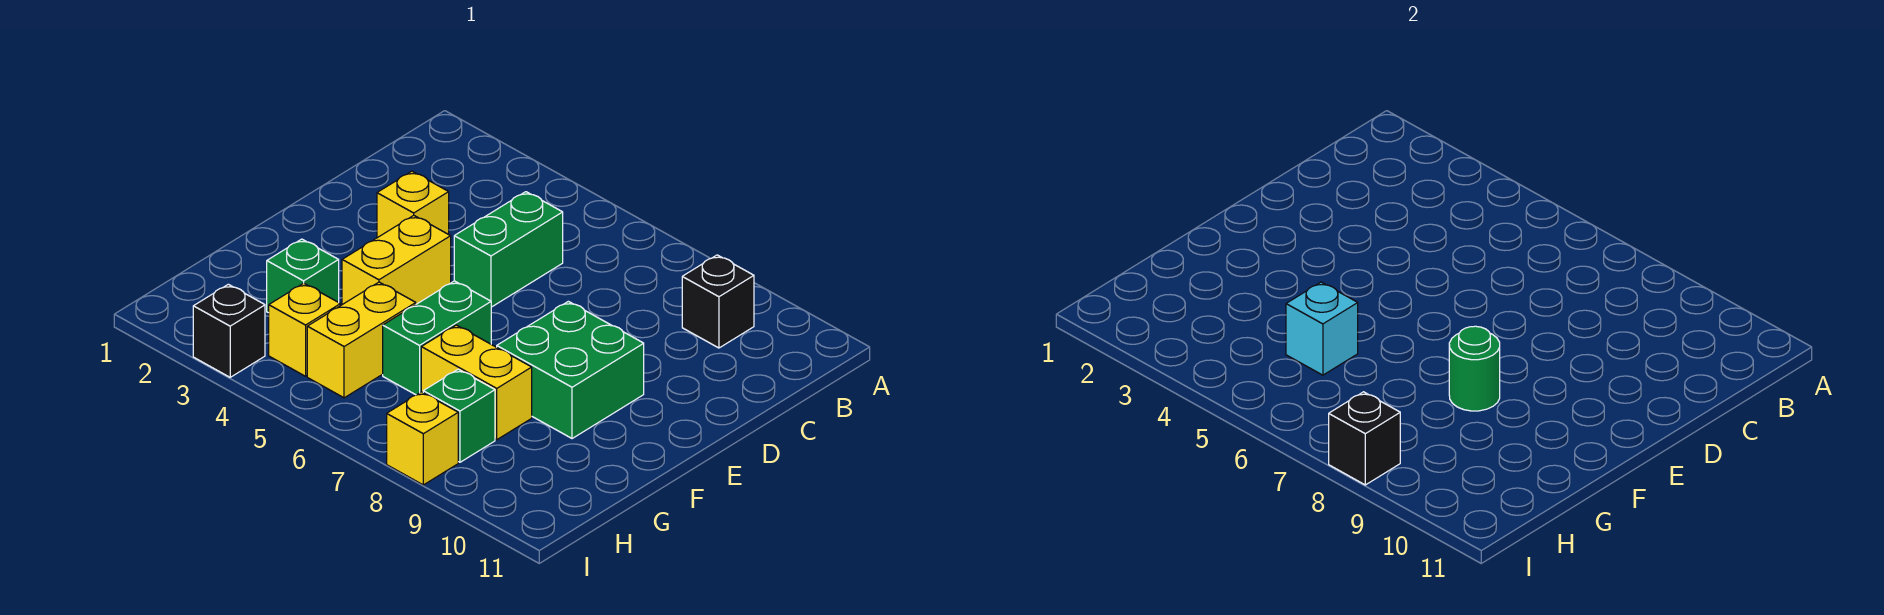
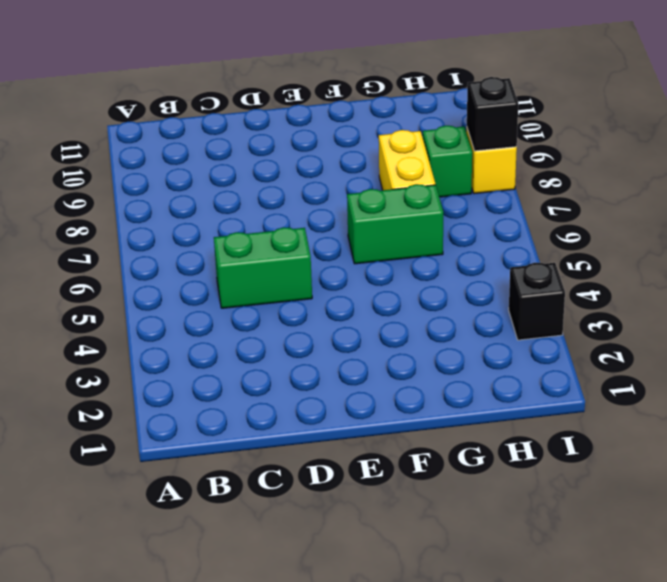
none -> black 1x1 brick [682,255,754,348]
none -> yellow 1x1 brick [377,171,449,238]
none -> yellow 1x2 brick [342,215,451,305]

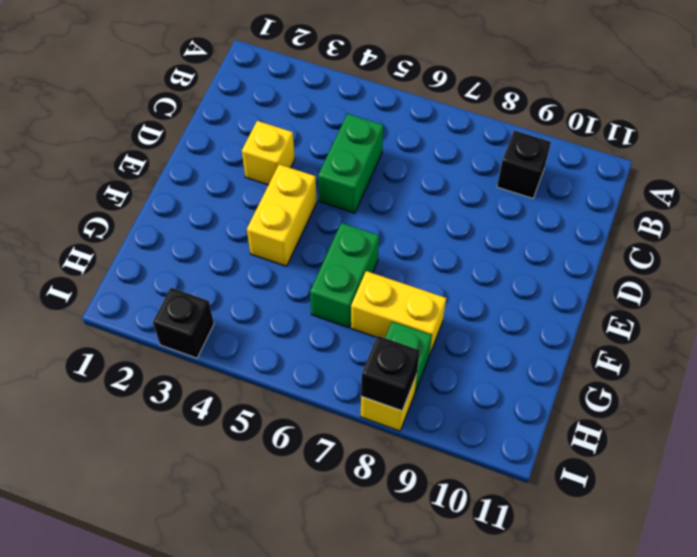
none -> green 2x2 brick [497,301,644,439]
none -> green 1x1 brick [267,239,339,313]
none -> yellow 1x2 brick [307,282,416,398]

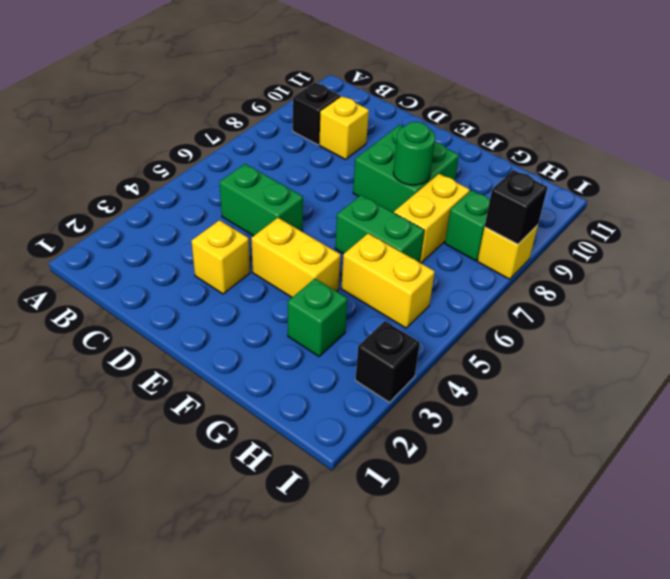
yellow 1x1 brick [319,96,369,159] -> yellow 1x1 brick moved to [269,283,340,376]
none -> cyan 1x1 brick [1286,282,1358,375]

